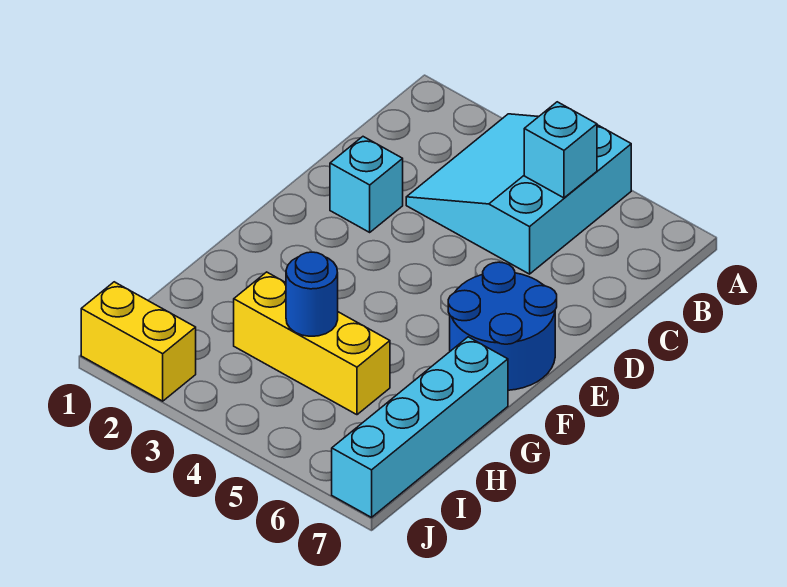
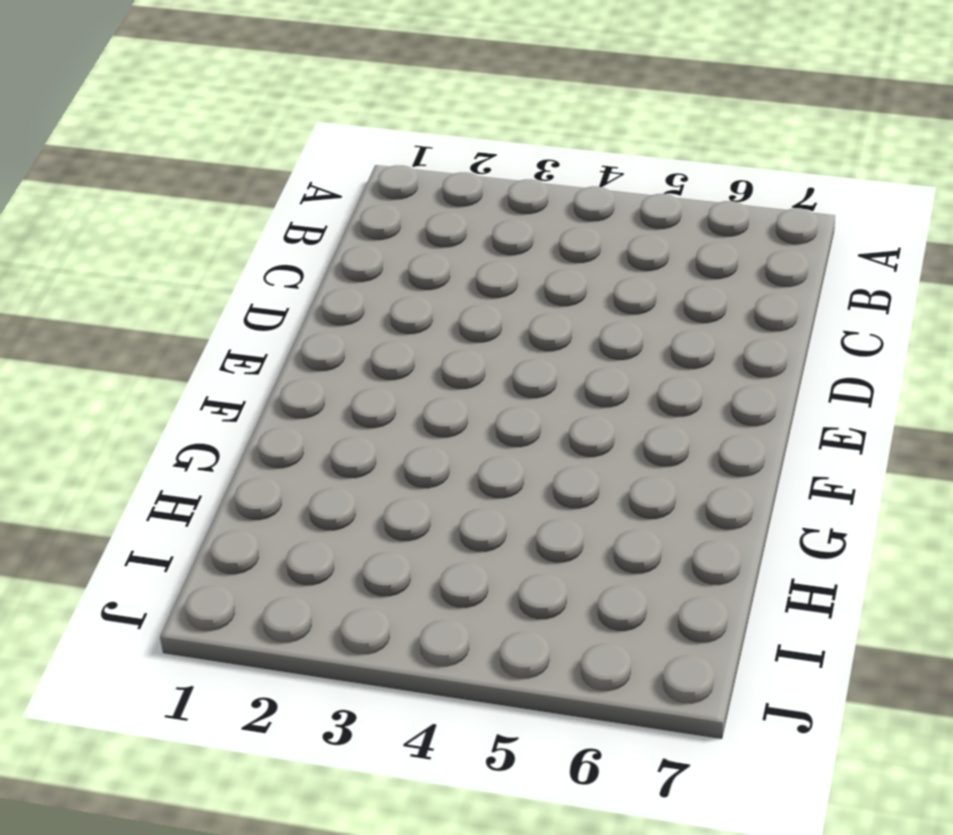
none -> cyan 3x3 slope [406,114,631,274]
none -> cyan 1x1 brick [330,137,403,232]

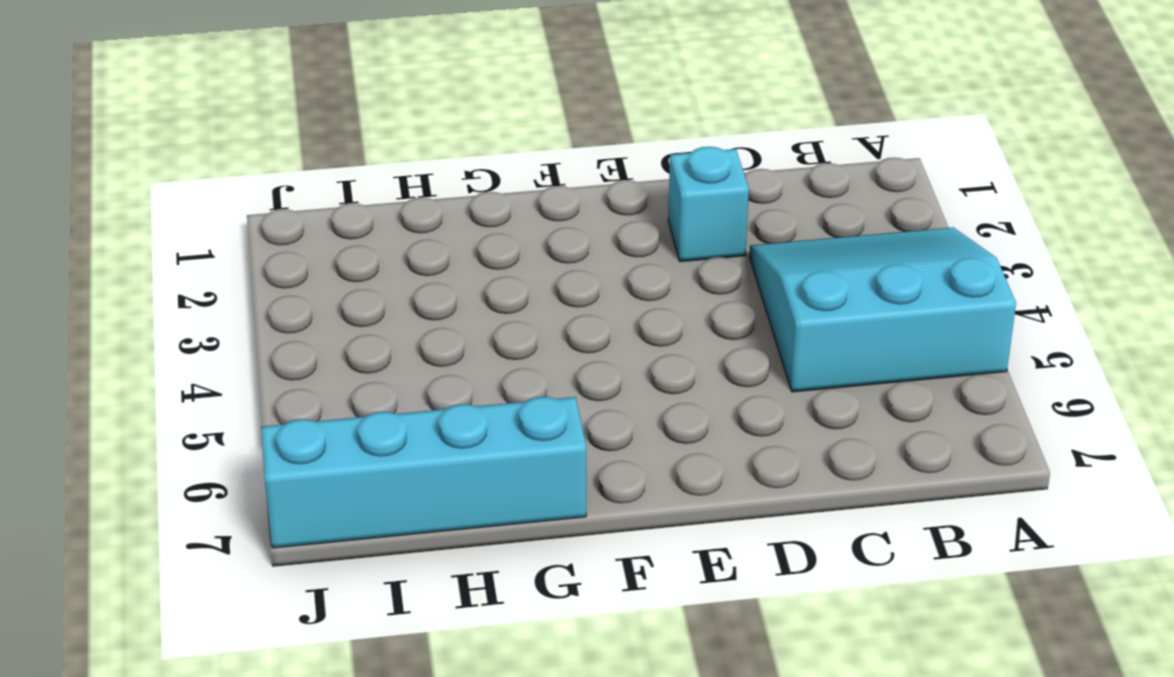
none -> blue 2x2 round brick [448,262,557,390]
none -> yellow 1x3 brick [234,272,390,415]

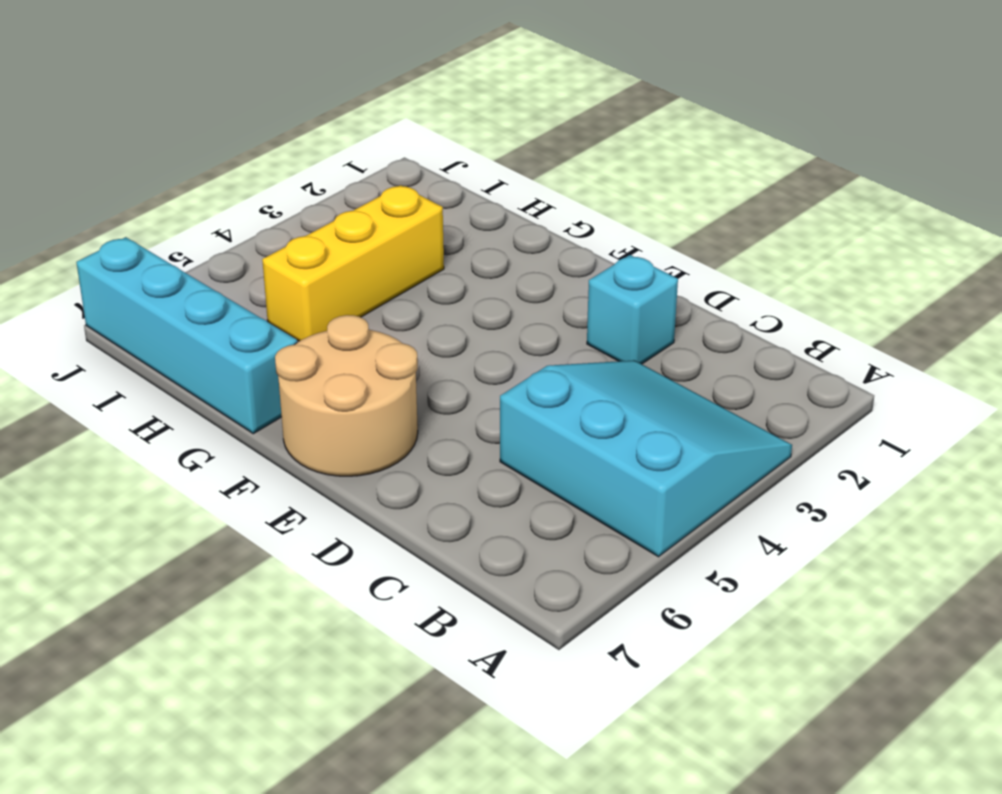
tan 2x2 round brick [275,315,418,476] -> blue 2x2 round brick [448,262,557,390]
none -> yellow 1x2 brick [81,282,196,401]
none -> cyan 1x1 brick [524,102,597,198]

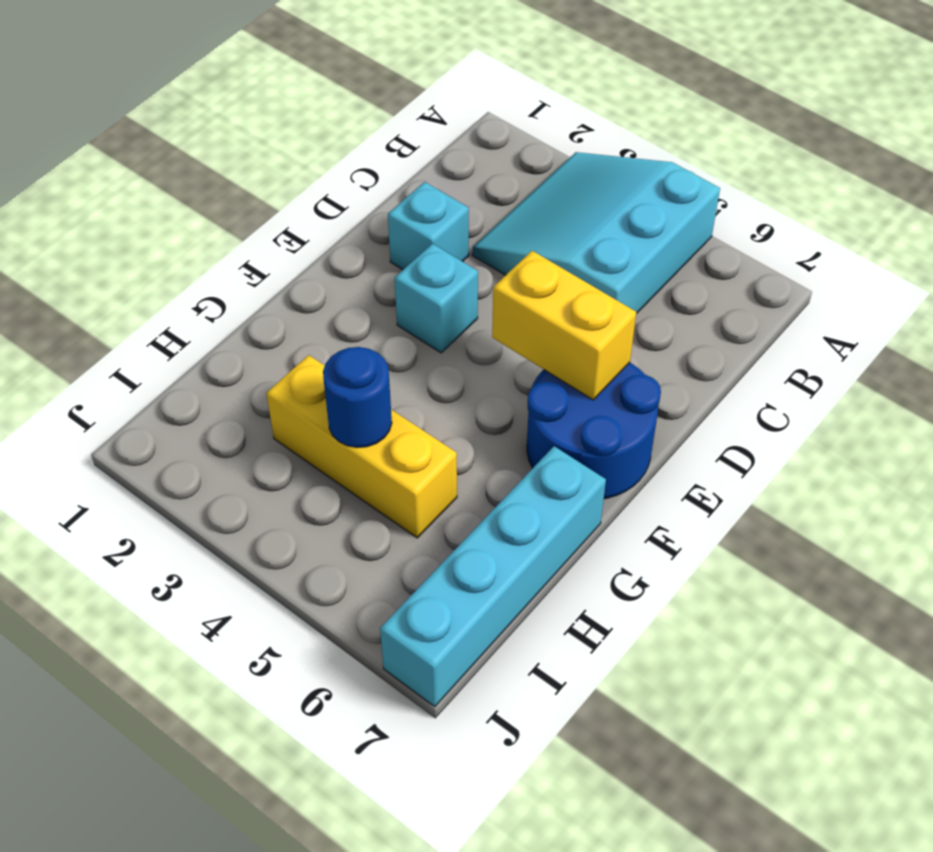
cyan 1x1 brick [395,244,478,353] -> cyan 1x1 brick moved to [524,102,597,198]
yellow 1x2 brick [492,251,636,400] -> yellow 1x2 brick moved to [81,282,196,401]

